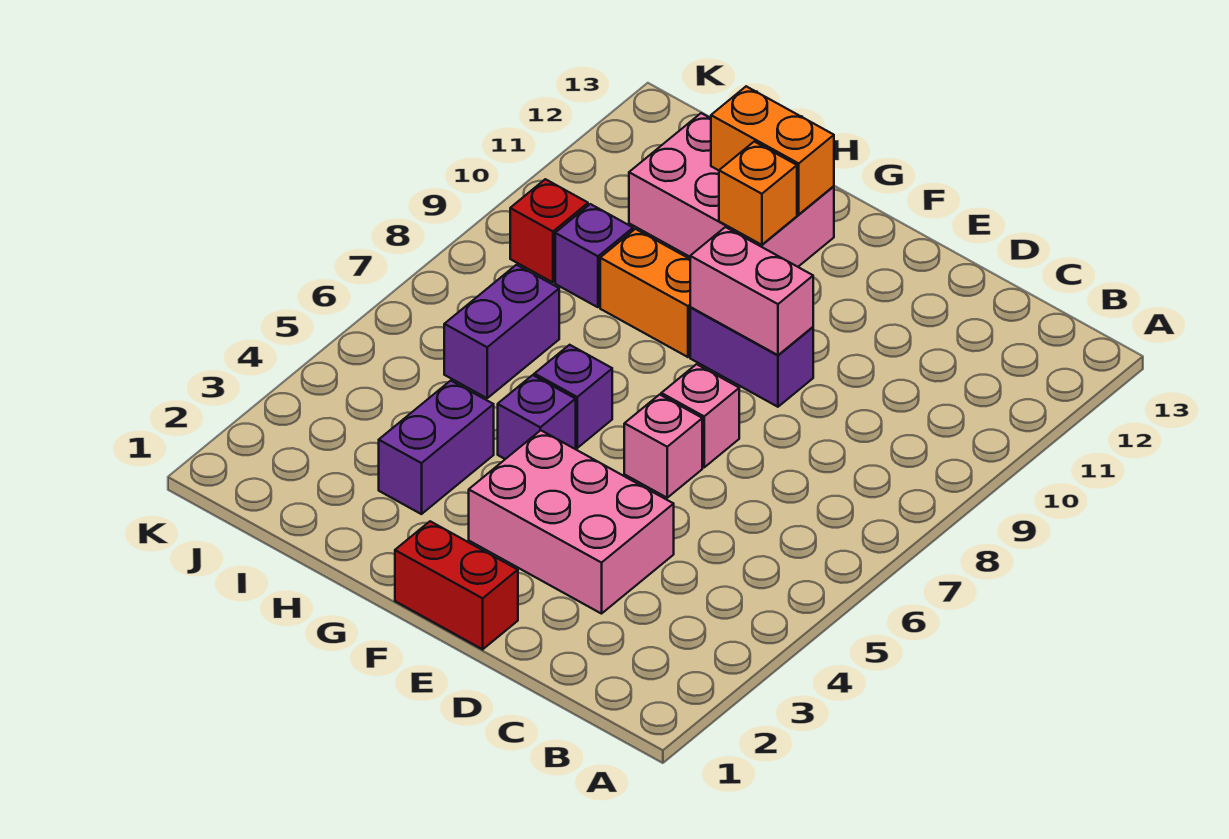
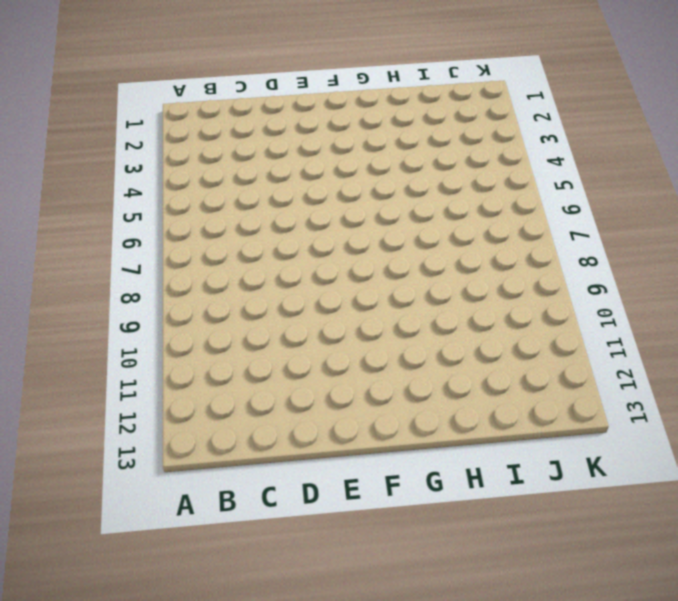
none -> pink 2x3 brick [469,430,674,614]
none -> red 1x2 brick [395,521,518,649]
none -> pink 1x1 brick [624,395,702,498]

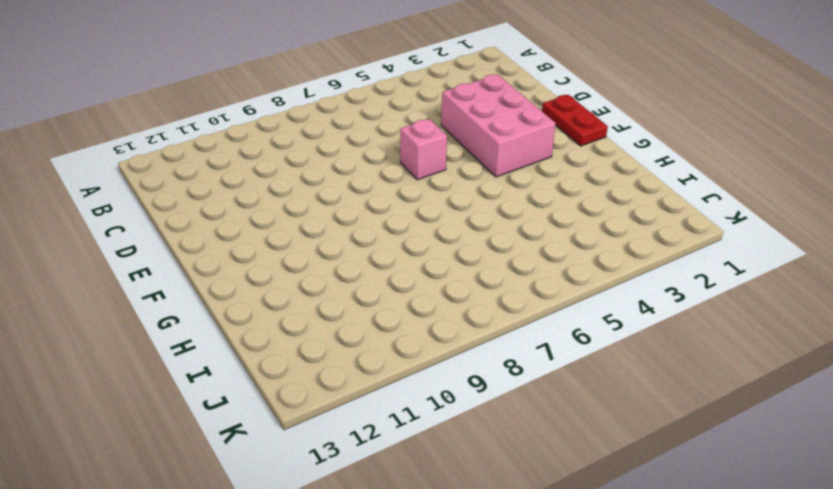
red 1x2 plate [542,95,608,146] -> red 1x2 brick [395,521,518,649]
none -> pink 1x1 brick [661,364,739,467]
none -> purple 1x2 brick [690,308,813,407]
none -> purple 1x1 brick [498,375,576,459]

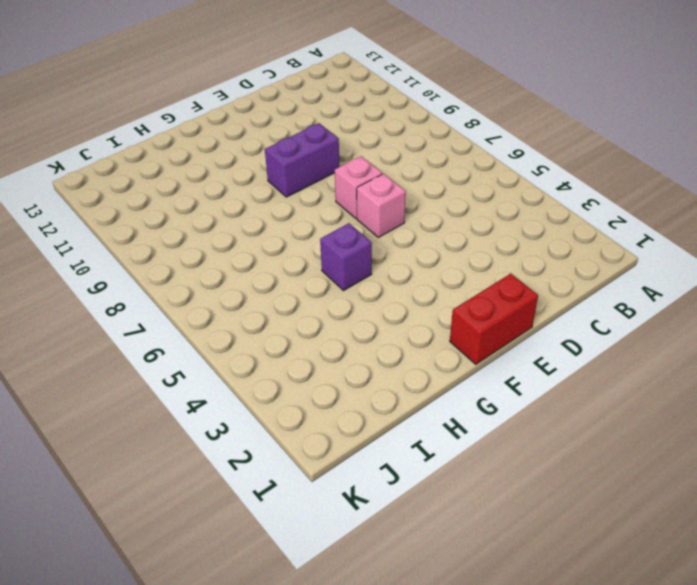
none -> pink 2x3 brick [469,430,674,614]
none -> purple 1x1 brick [534,345,612,448]
none -> orange 1x2 brick [600,229,691,357]

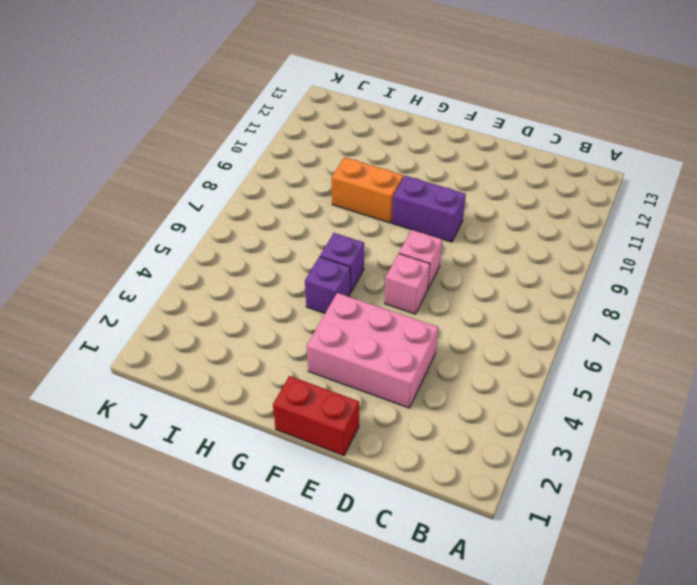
none -> pink 2x3 brick [629,113,834,267]
none -> purple 1x2 brick [379,381,494,514]
none -> purple 1x2 brick [444,265,559,398]

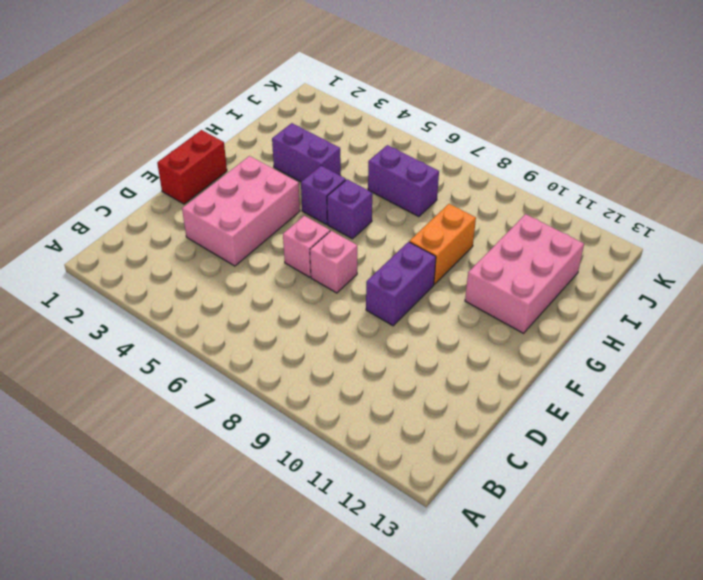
none -> purple 1x1 brick [555,204,633,307]
none -> red 1x1 brick [510,179,588,282]
none -> pink 1x2 brick [690,227,813,355]

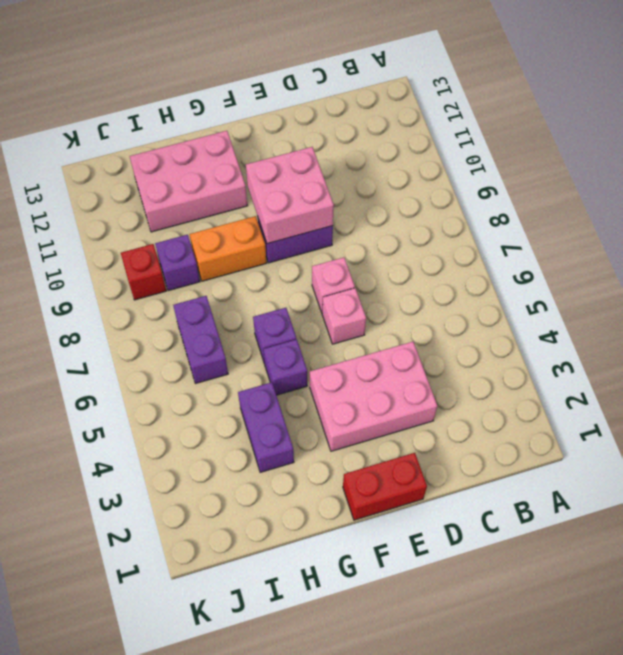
pink 2x2 brick [246,147,334,244] -> pink 1x2 brick [690,227,813,355]
none -> orange 1x1 brick [719,142,797,245]
none -> orange 1x2 brick [711,86,834,214]

